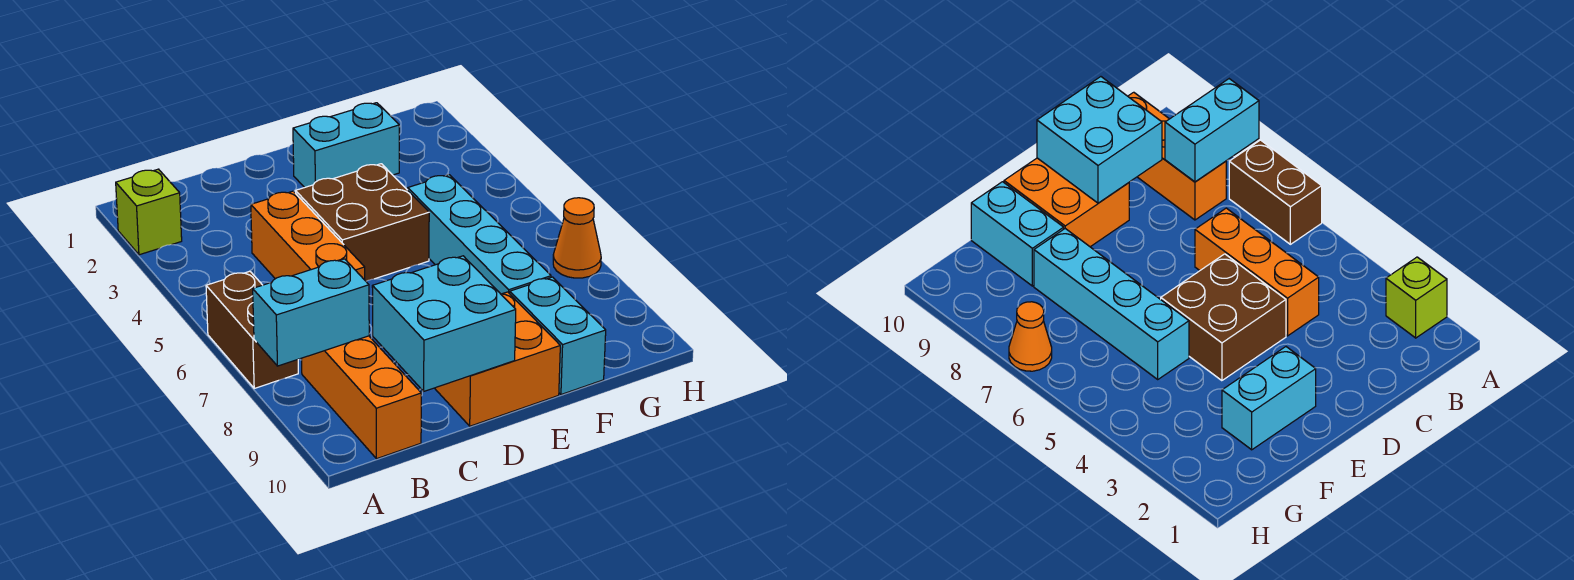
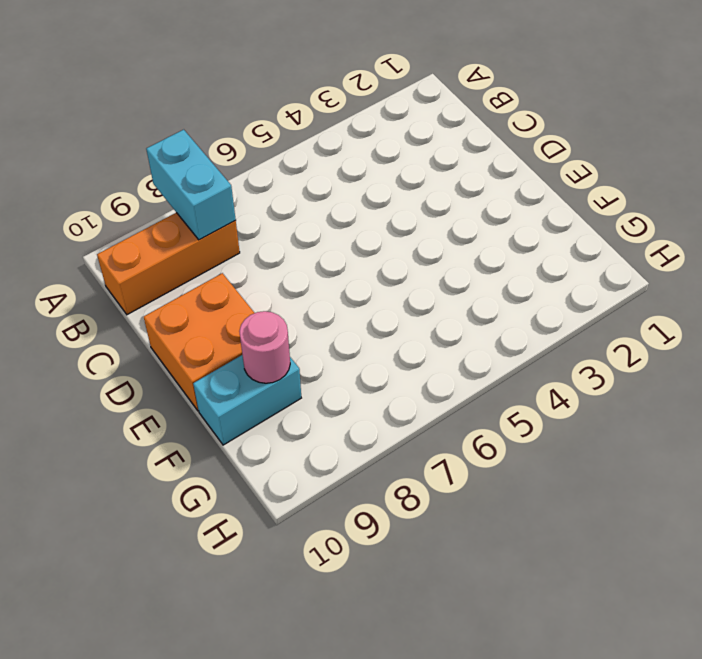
pink 1x1 round brick [239,311,290,383] -> none
none -> lime 1x1 brick [116,169,182,255]
none -> brown 1x2 brick [206,271,298,388]
none -> orange 1x3 brick [251,191,365,280]

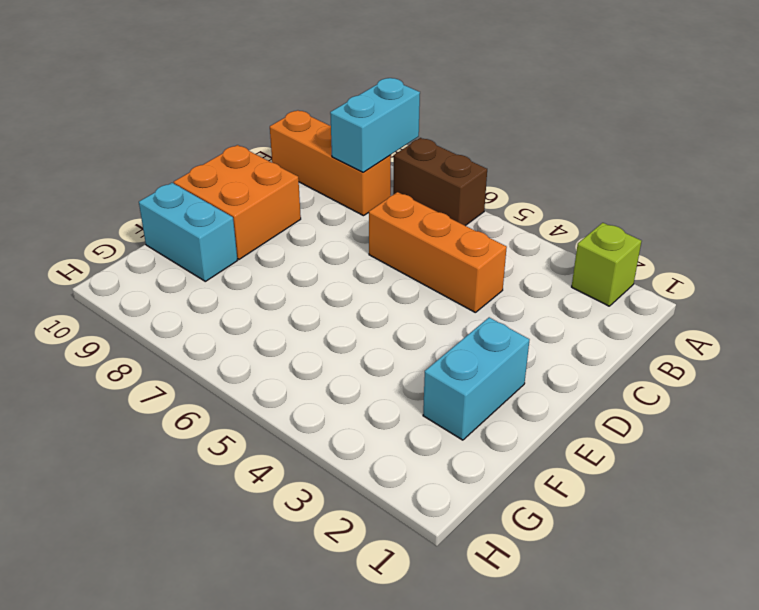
none -> brown 2x2 brick [295,164,429,281]
none -> cyan 1x4 brick [408,175,551,294]
none -> orange 1x1 cone [553,198,601,278]

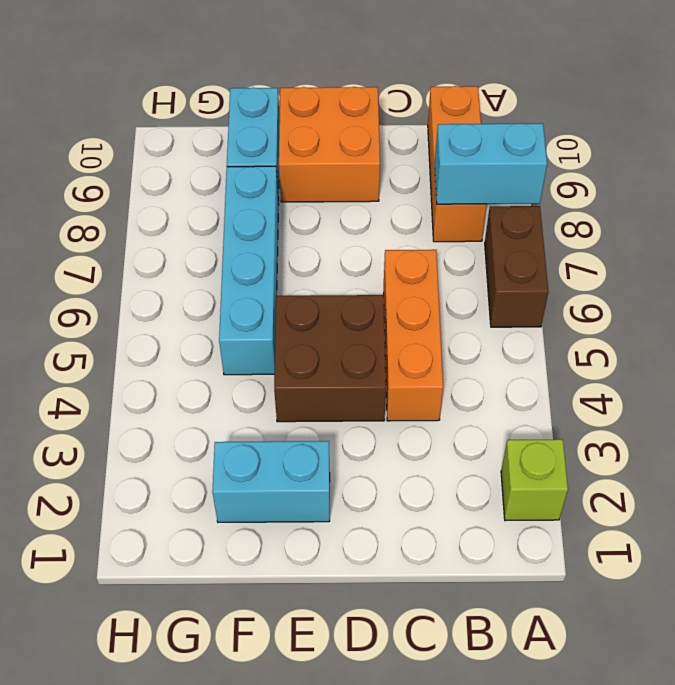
none -> orange 1x1 cone [553,198,601,278]
none -> cyan 2x2 brick [372,256,516,391]

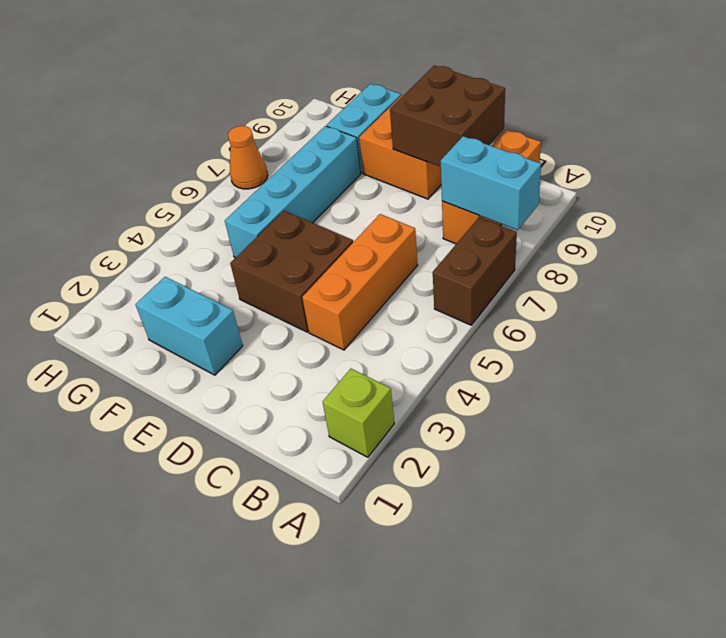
brown 2x2 brick [390,65,505,167] -> cyan 2x2 brick [372,256,516,391]

